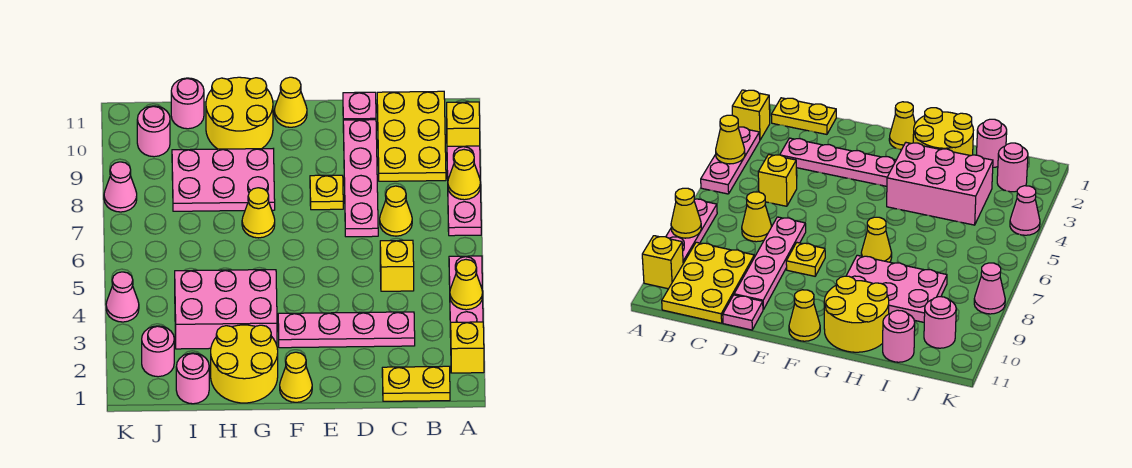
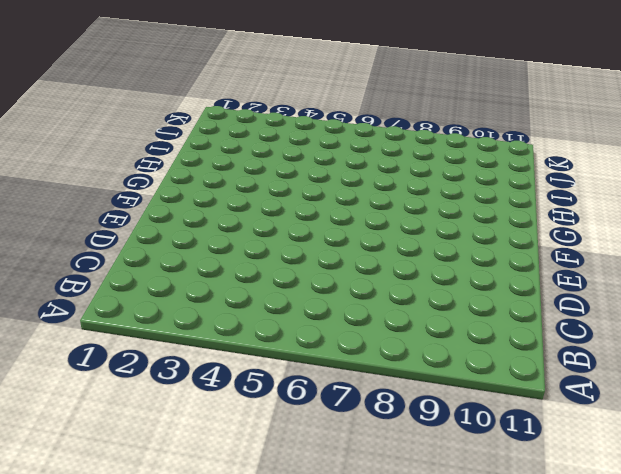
none -> yellow 1x1 brick [450,322,484,373]
none -> pink 1x3 plate [449,256,483,337]
none -> pink 1x3 plate [447,146,481,236]

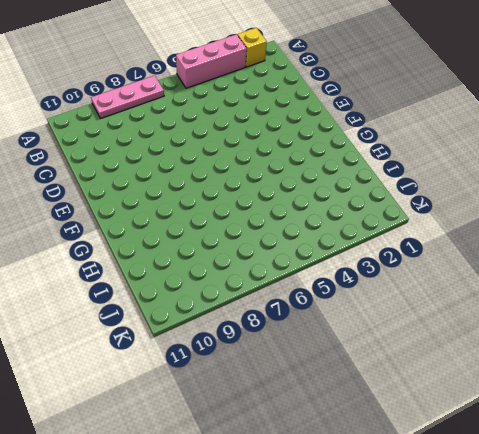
pink 1x3 brick [176,34,247,88] -> pink 1x3 plate [449,256,483,337]
none -> yellow 1x1 brick [447,102,480,146]
none -> yellow 1x2 plate [382,366,450,401]
none -> yellow 2x3 plate [377,91,446,181]

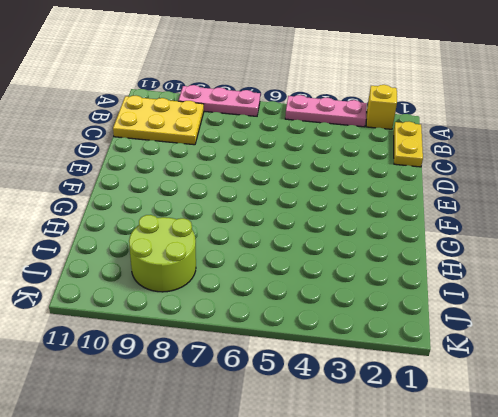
lime 2x2 round brick [129,215,196,292] -> pink 2x3 plate [172,149,275,211]
none -> yellow 1x1 brick [447,102,480,146]
none -> pink 1x4 plate [278,312,415,348]
none -> yellow 1x1 brick [380,240,414,291]

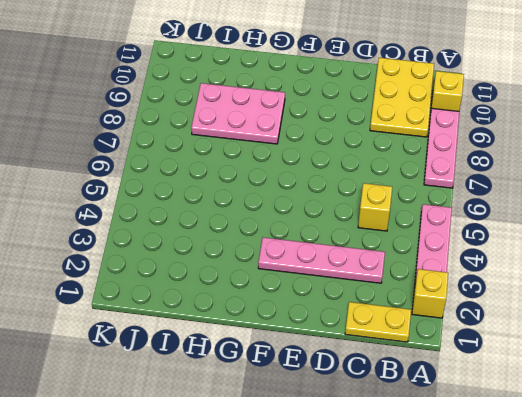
none -> yellow 1x1 cone [380,186,412,236]
none -> pink 1x4 plate [343,120,378,237]
none -> pink 1x1 plate [343,92,376,120]

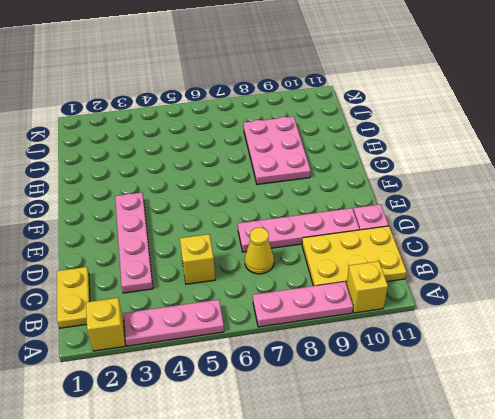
none -> yellow 1x1 plate [310,175,343,210]
none -> yellow 1x1 cone [280,352,312,402]
none -> yellow 1x1 cone [274,77,307,127]

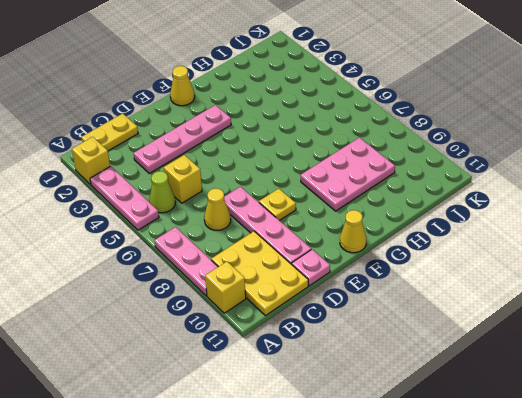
lime 1x1 cone [149,171,176,213] -> none
none -> yellow 2x2 round brick [211,325,278,403]
none -> pink 2x3 brick [175,270,277,349]
none -> yellow 1x1 cone [242,188,275,238]

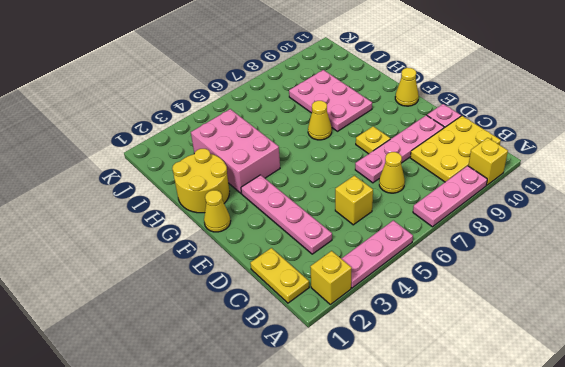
none -> yellow 2x2 round brick [206,77,273,149]
none -> pink 1x1 round brick [176,353,209,404]
none -> pink 1x1 round brick [171,78,204,129]

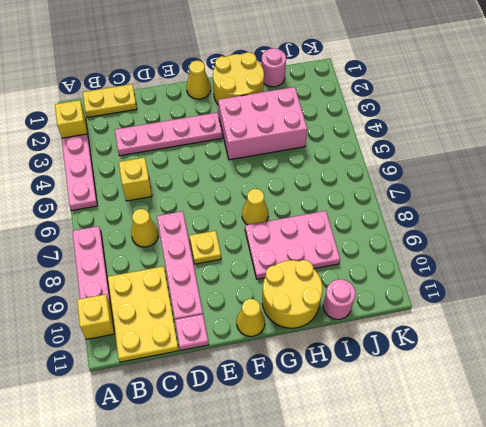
none -> pink 1x1 round brick [142,326,174,377]
none -> pink 1x1 round brick [137,106,170,157]
none -> pink 1x1 cone [106,272,139,322]

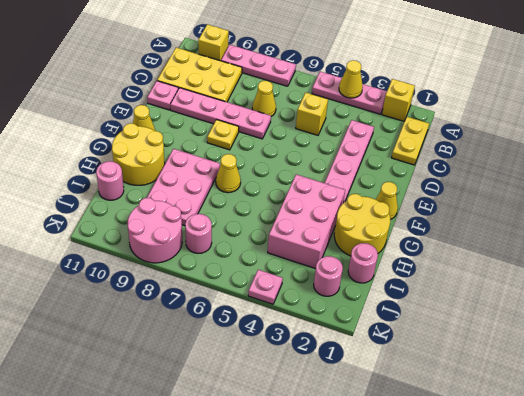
pink 1x1 round brick [185,214,212,253] -> pink 1x1 round brick moved to [137,106,170,157]
pink 2x2 round brick [128,198,182,263] -> pink 1x1 cone [104,162,137,212]
pink 1x1 plate [248,270,283,304] -> pink 1x1 cone [106,272,139,322]
none -> yellow 1x1 cone [448,150,481,200]

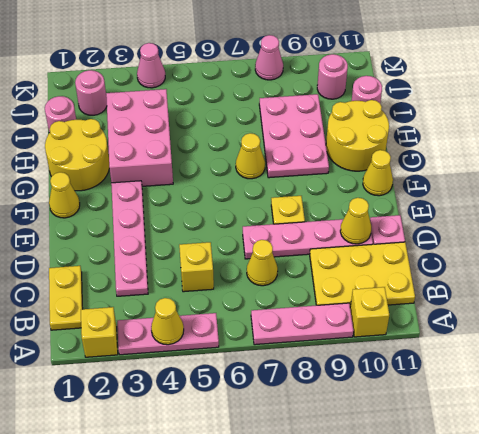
yellow 1x1 cone [340,198,371,244] -> yellow 1x1 cone moved to [448,150,481,200]

